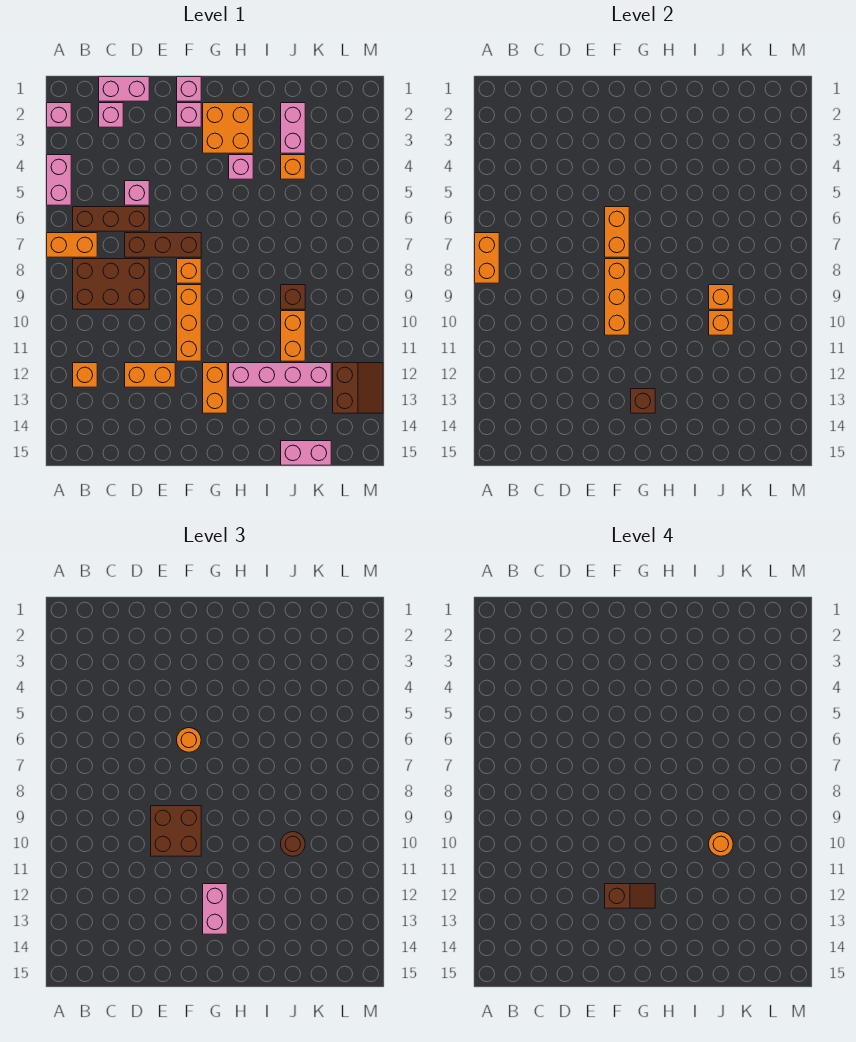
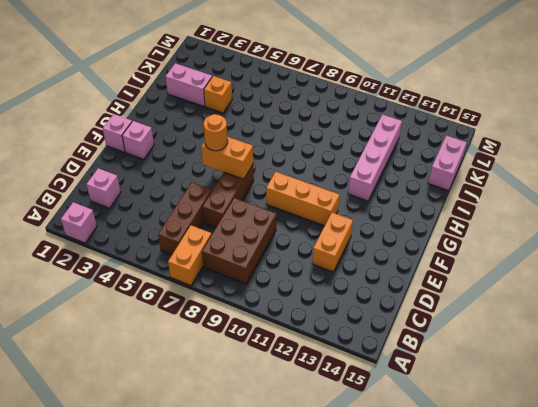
none -> pink 1x2 brick [47,155,71,205]
none -> orange 1x1 brick [73,363,97,387]
none -> pink 1x2 brick [99,77,149,101]
none -> pink 1x1 brick [125,181,149,205]

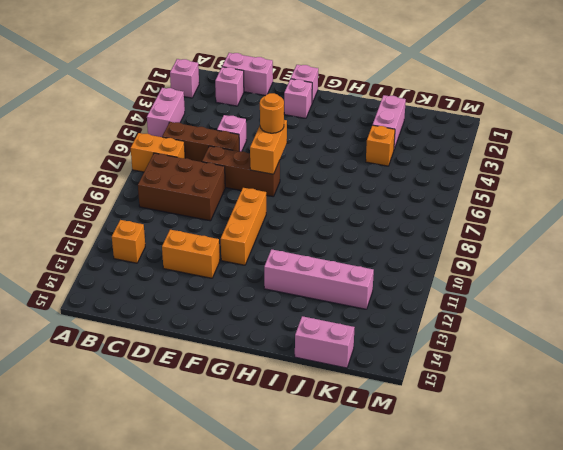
none -> orange 1x1 brick [177,259,201,283]
none -> orange 2x2 brick [203,103,253,153]
none -> orange 1x2 brick [203,363,227,413]
none -> pink 1x1 brick [229,155,253,179]

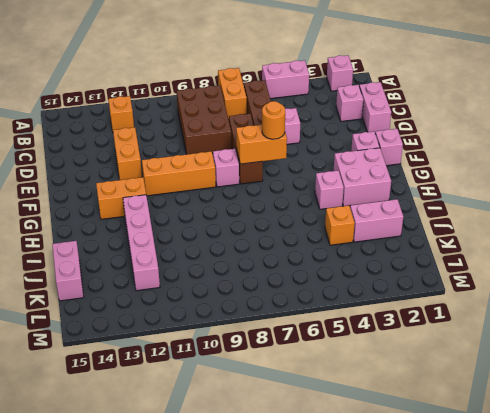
pink 1x1 brick [213,149,239,187] -> orange 1x1 brick [177,259,201,283]
pink 2x2 brick [333,148,391,206] -> orange 2x2 brick [203,103,253,153]
none -> brown 1x1 brick [281,285,305,309]
none -> orange 1x2 brick [281,311,305,361]
none -> brown 2x2 slope [333,363,383,413]
none -> orange 1x2 brick [475,233,499,283]

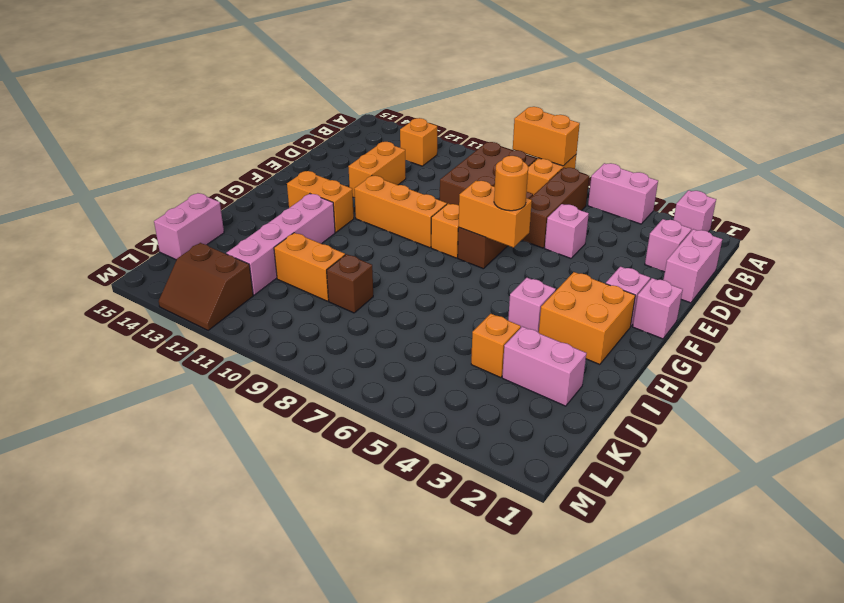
none -> orange 1x3 brick [605,259,629,335]
none -> brown 1x1 brick [631,389,655,413]
none -> orange 1x1 brick [709,285,733,309]
none -> orange 1x1 brick [709,311,733,335]

